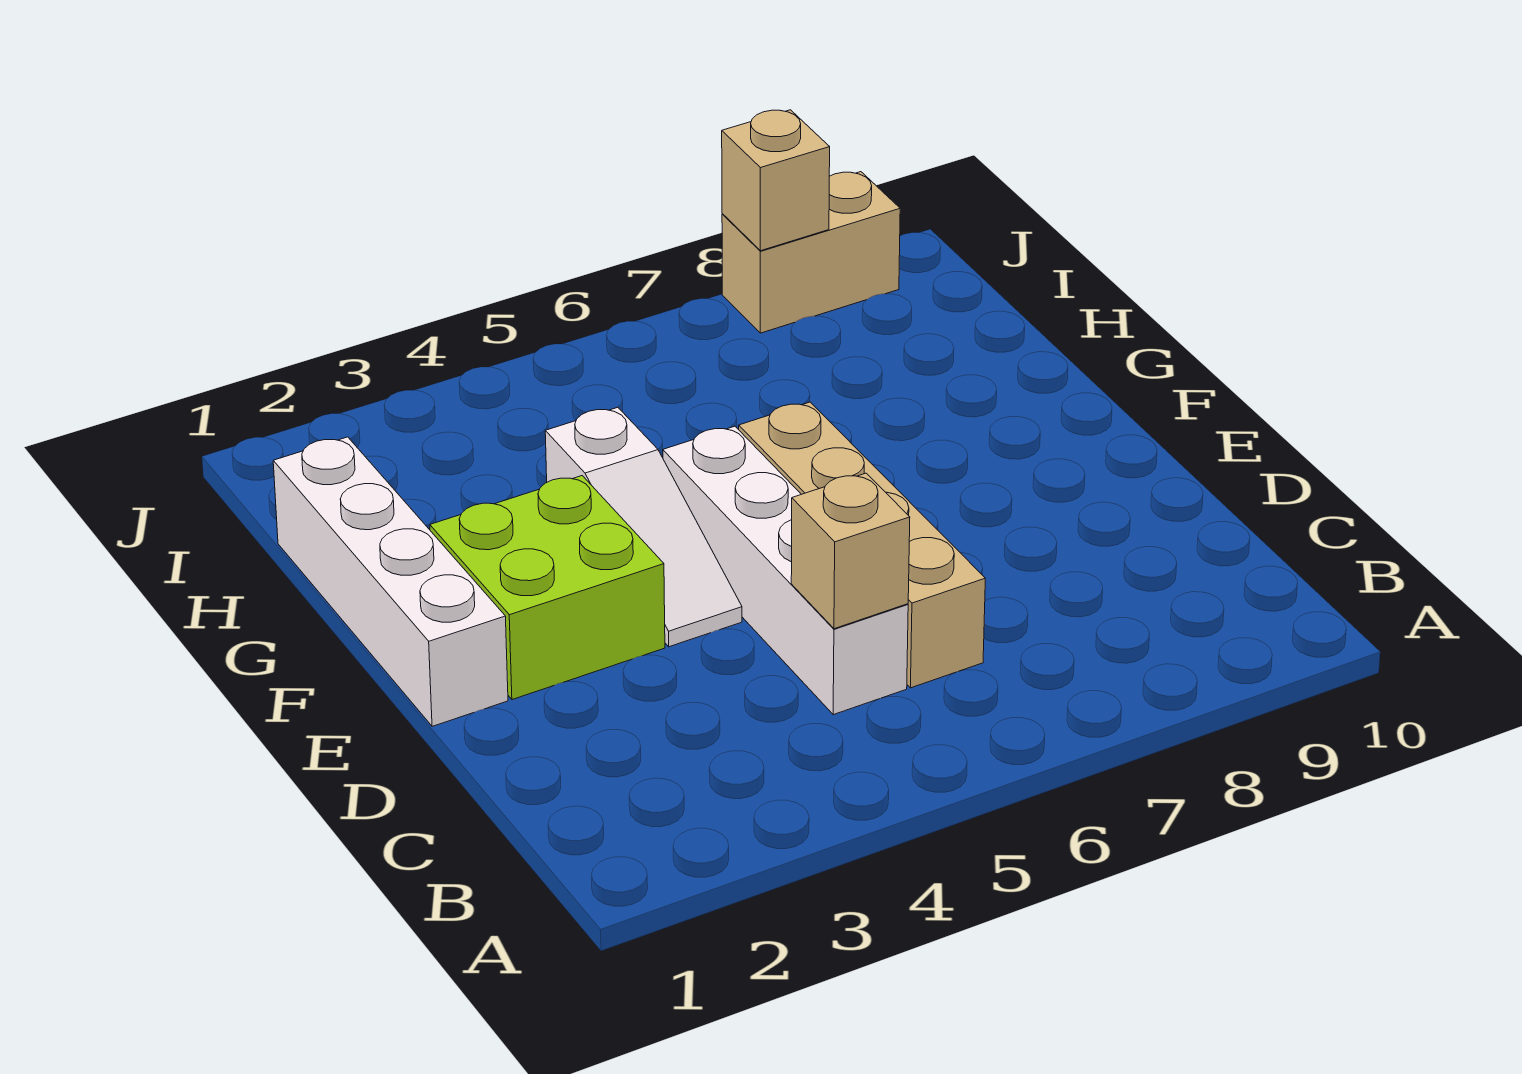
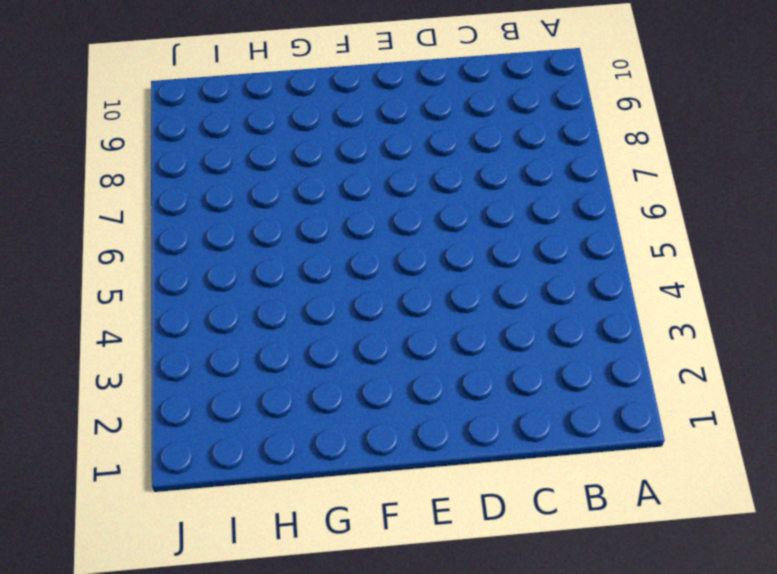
none -> white 1x4 brick [663,426,908,715]
none -> tan 1x4 brick [739,402,985,688]

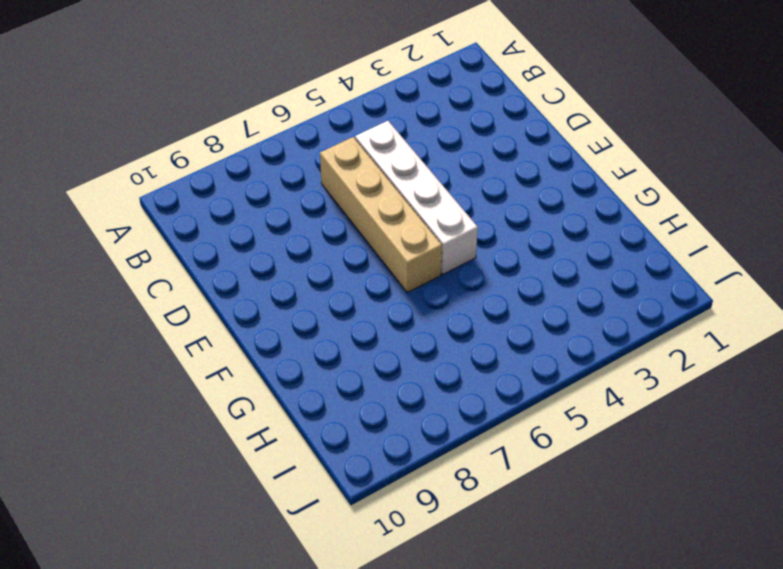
none -> white 1x4 brick [273,437,508,726]
none -> lime 2x2 brick [430,476,665,700]

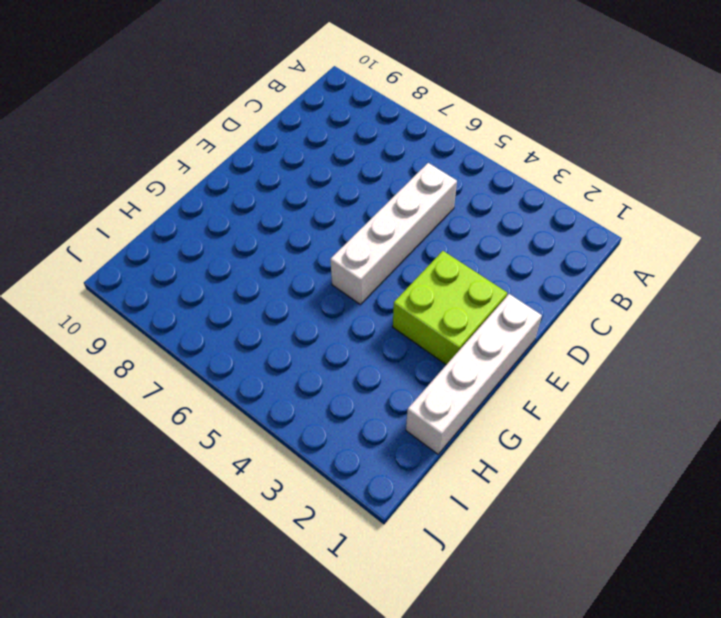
none -> tan 1x4 brick [739,402,985,688]
none -> white 1x3 slope [545,407,742,647]

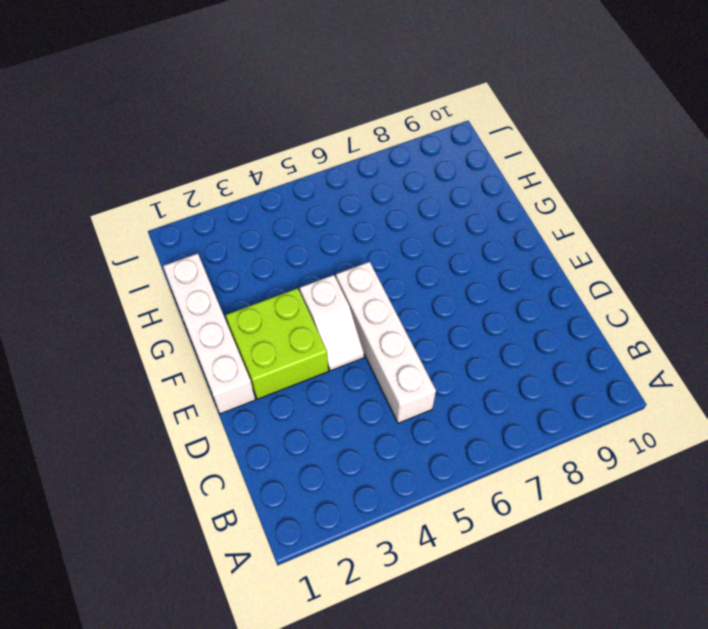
white 1x2 slope [300,275,364,371] -> white 1x3 slope [545,407,742,647]
none -> tan 1x4 brick [739,402,985,688]
none -> tan 1x2 brick [722,172,900,333]

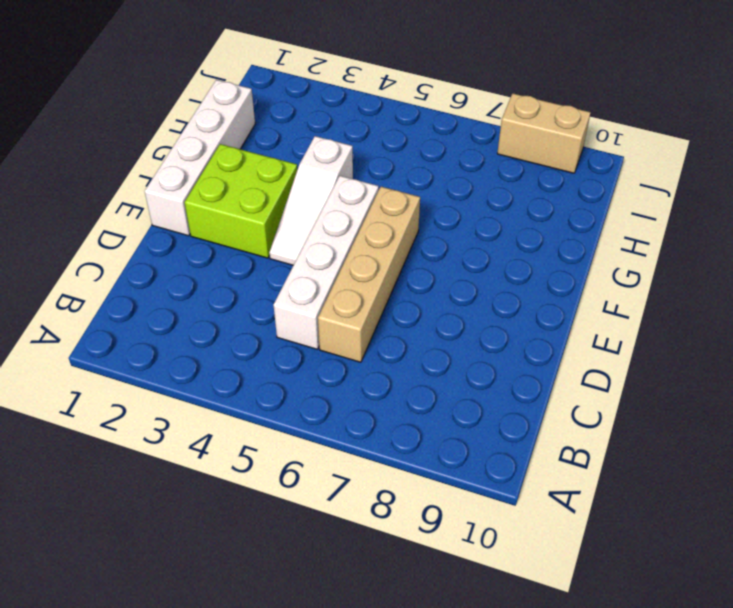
none -> tan 1x1 brick [791,473,910,629]
none -> tan 1x1 brick [722,110,830,251]

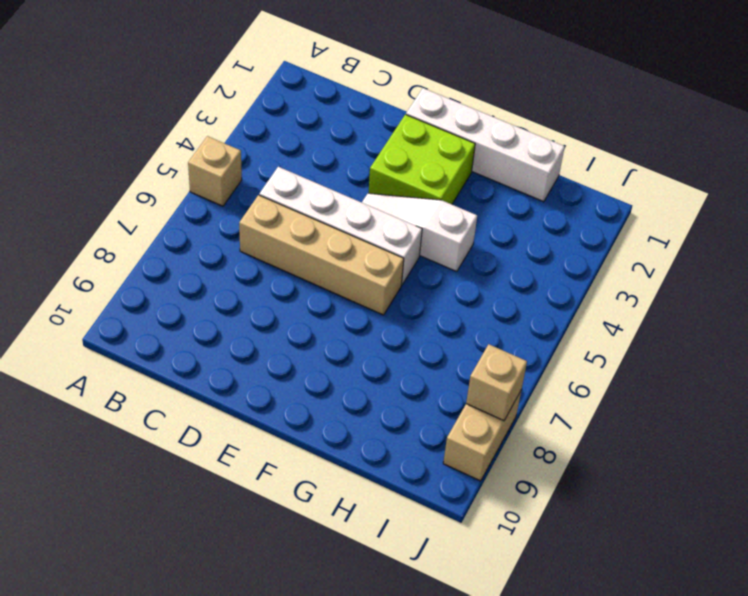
tan 1x1 brick [188,136,242,206] -> tan 1x1 brick moved to [791,473,910,629]

